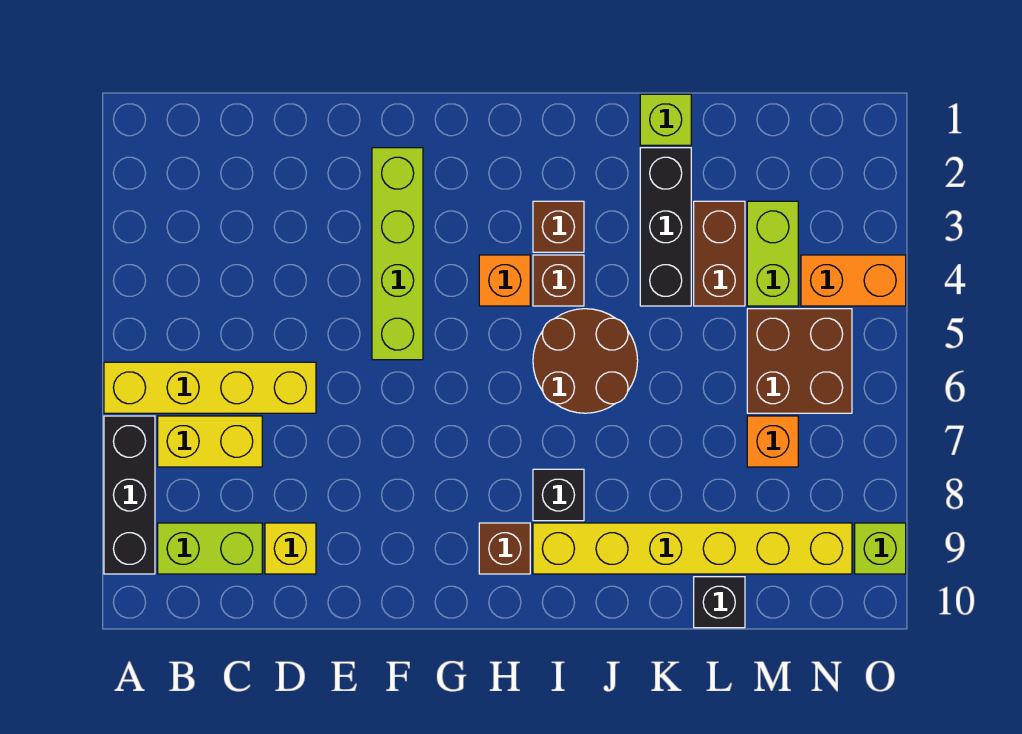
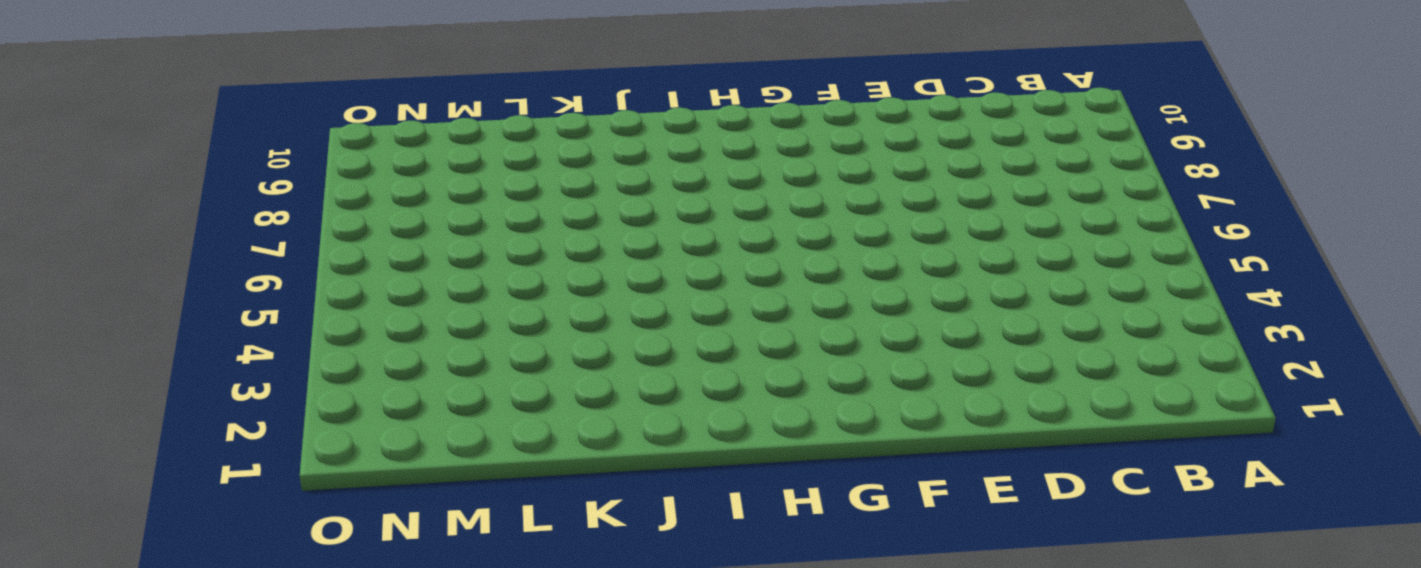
none -> yellow 1x4 brick [104,362,316,413]
none -> black 1x3 brick [104,416,155,574]
none -> yellow 1x2 brick [158,416,262,467]

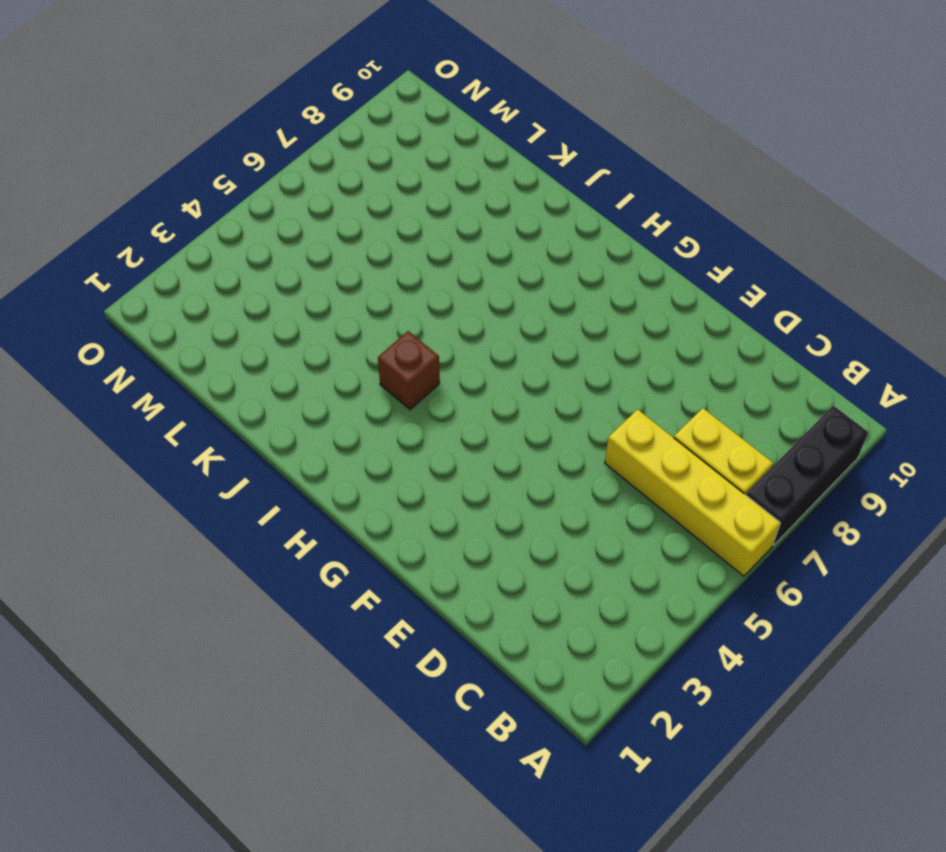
none -> lime 1x2 brick [158,523,262,574]
none -> yellow 1x1 brick [265,523,316,574]
none -> lime 1x4 brick [372,148,423,360]

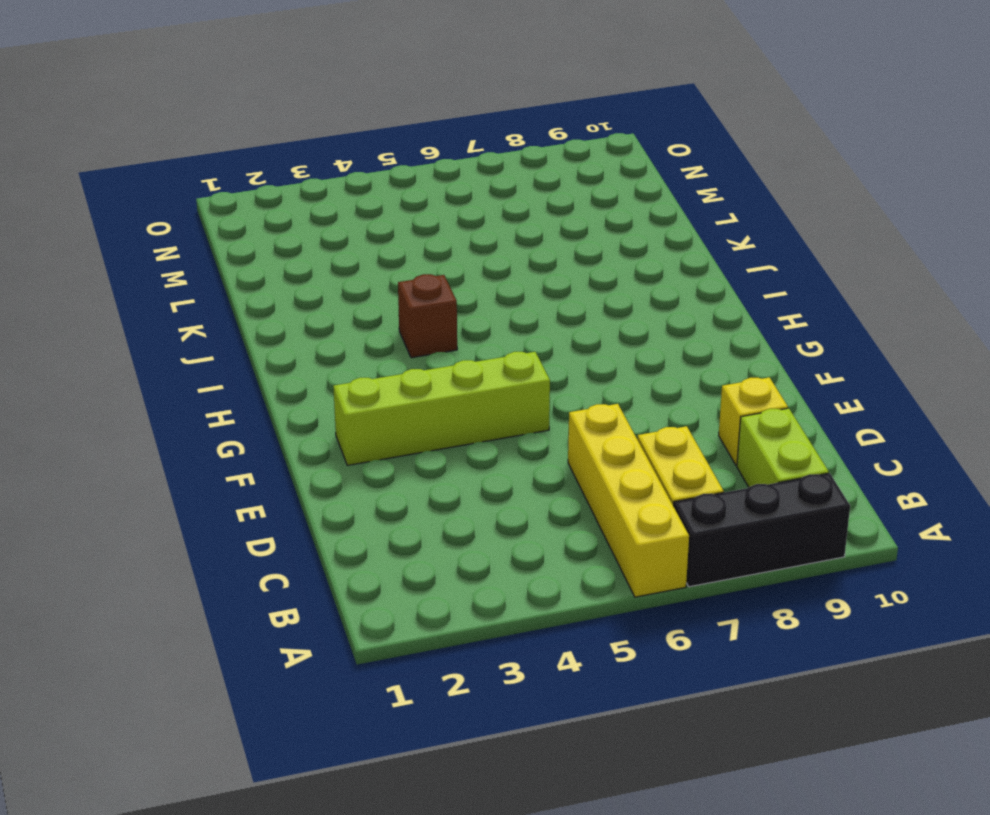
none -> orange 1x1 brick [479,255,530,306]
none -> brown 1x1 brick [479,523,530,574]
none -> brown 1x1 brick [533,201,584,252]

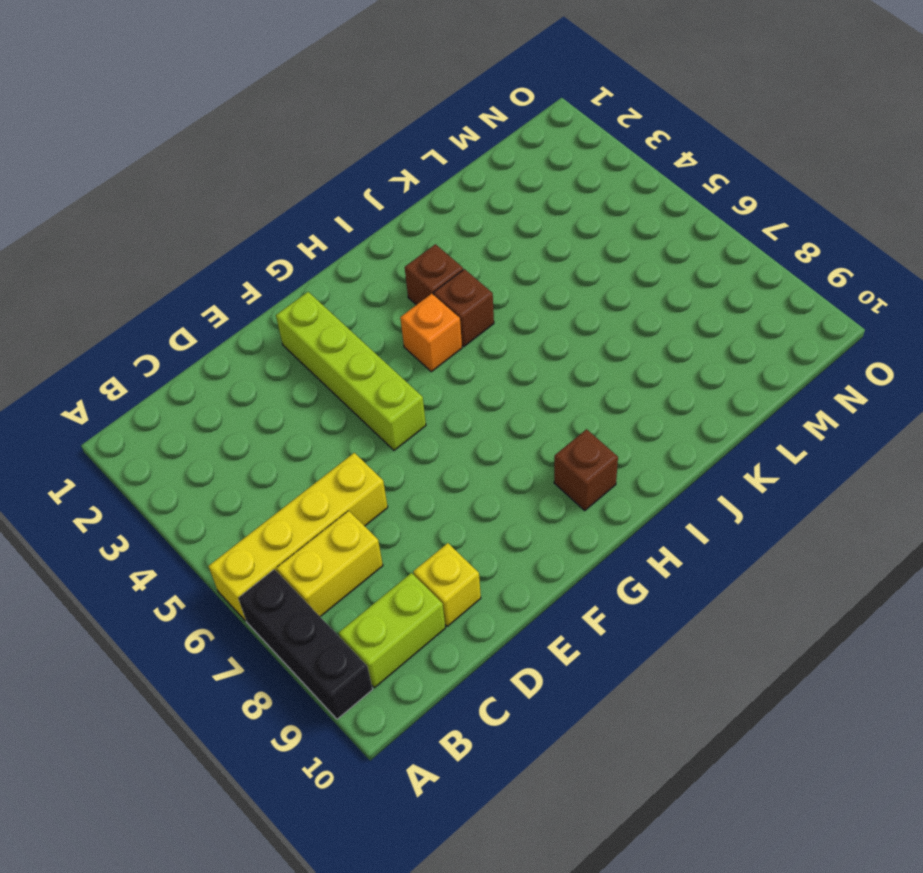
none -> brown 2x2 round brick [533,309,638,413]
none -> black 1x1 brick [533,469,584,521]
none -> yellow 1x6 brick [533,523,852,574]

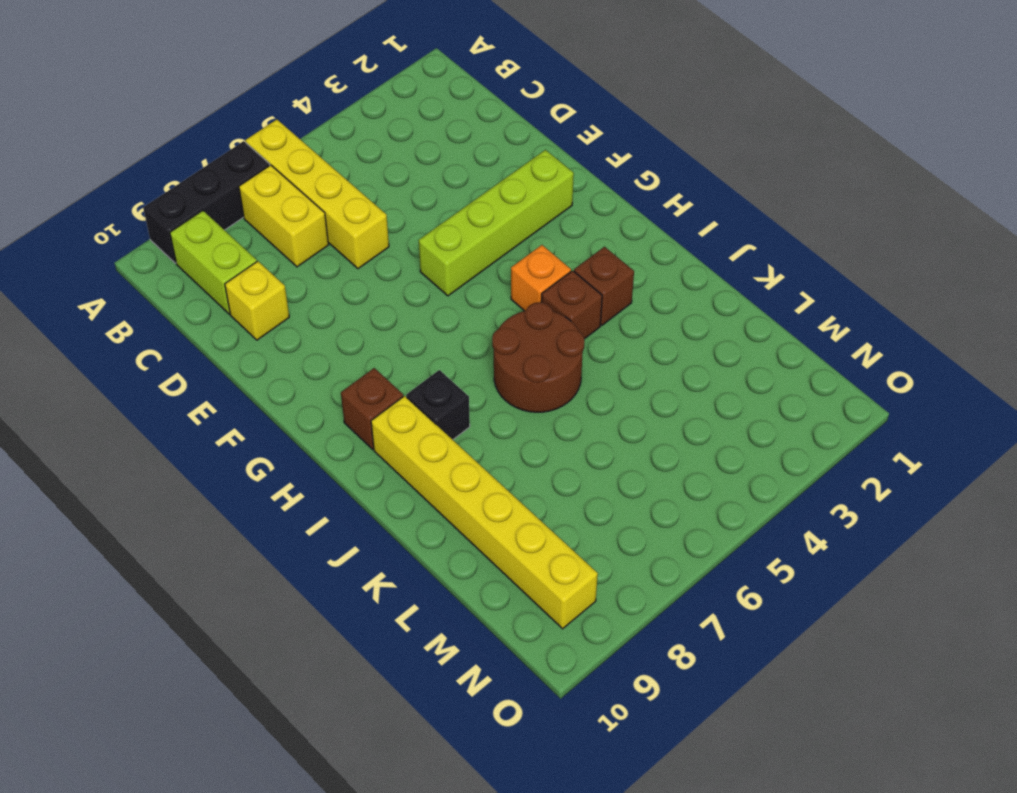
none -> lime 1x1 brick [640,94,691,145]
none -> black 1x3 brick [640,148,691,306]
none -> brown 1x2 brick [694,201,745,306]

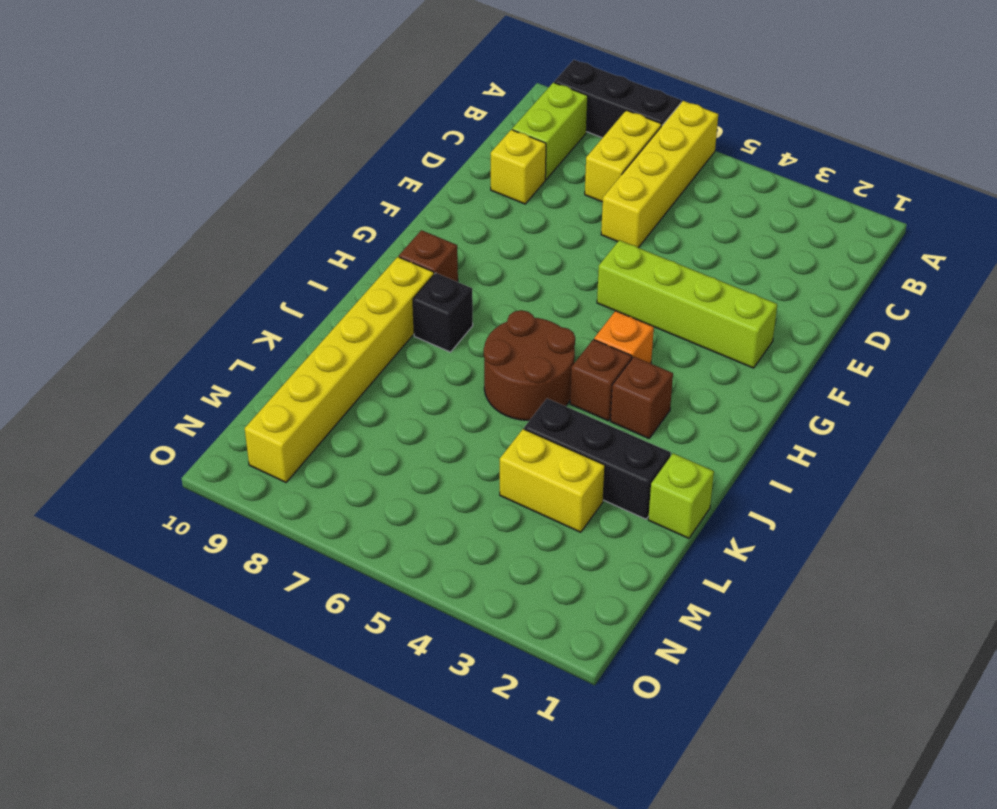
yellow 1x2 brick [500,429,605,532] -> brown 1x2 brick [694,201,745,306]
none -> black 1x1 brick [694,577,745,628]
none -> lime 1x2 brick [747,201,798,306]
none -> brown 2x2 brick [747,309,852,413]

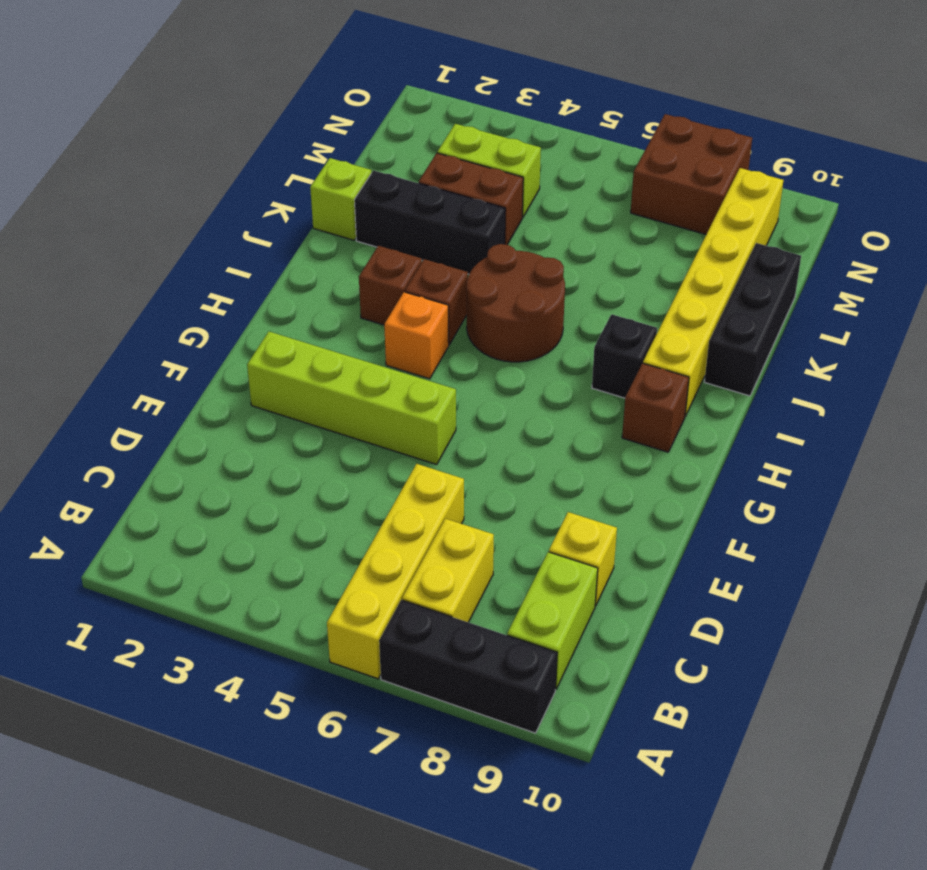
black 1x3 brick [704,243,801,396] -> black 1x1 brick [694,577,745,628]
brown 2x2 brick [631,114,752,234] -> brown 2x2 brick moved to [747,309,852,413]
none -> orange 1x1 brick [747,416,798,467]
none -> orange 1x2 brick [801,255,906,306]
none -> lime 1x1 brick [855,523,906,574]

